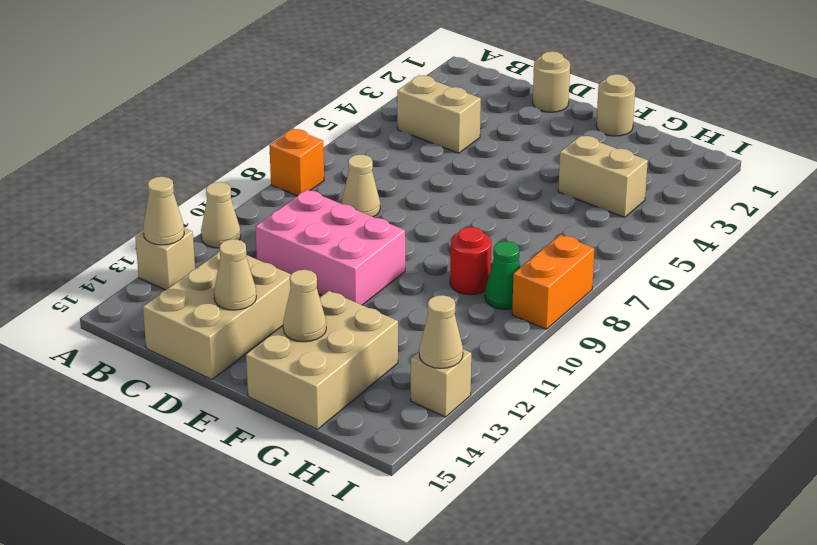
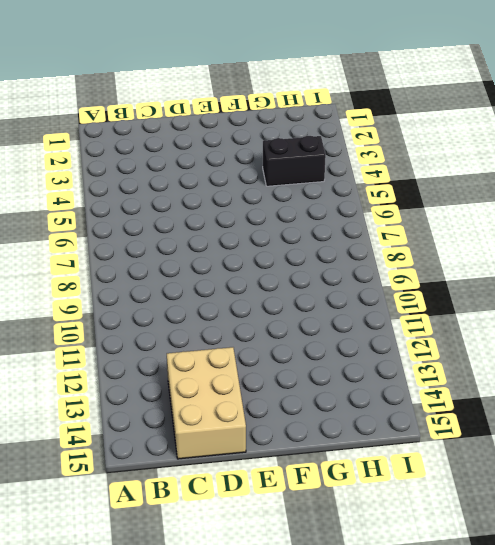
black 1x2 brick [263,136,326,186] -> tan 1x2 brick [558,136,648,217]
none -> orange 1x1 brick [269,129,324,196]
none -> tan 1x1 cone [201,182,241,248]
none -> tan 1x1 brick [135,228,195,290]

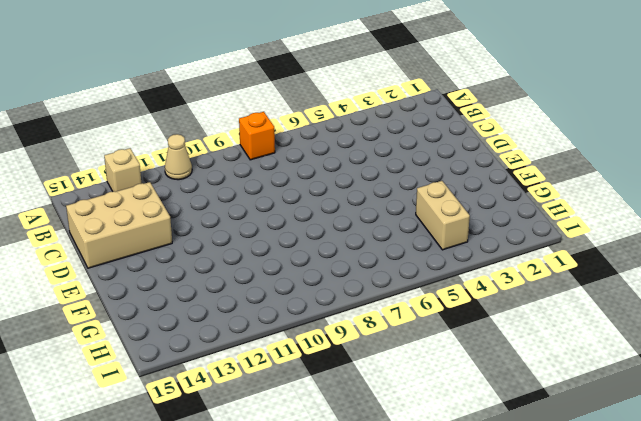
none -> tan 1x2 brick [397,75,481,153]
none -> tan 1x1 cone [342,155,380,217]
none -> pink 2x3 brick [255,190,405,305]

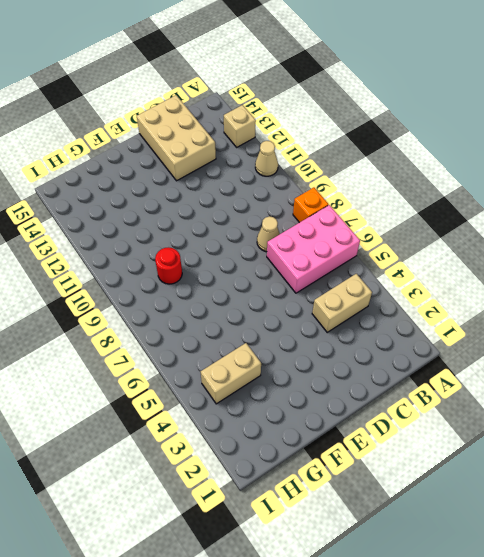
pink 2x3 brick [267,205,360,293] -> pink 2x3 brick moved to [255,190,405,305]
none -> tan 1x1 round brick [533,51,570,112]
none -> tan 1x1 round brick [596,74,635,136]
none -> tan 2x3 brick [246,291,398,429]

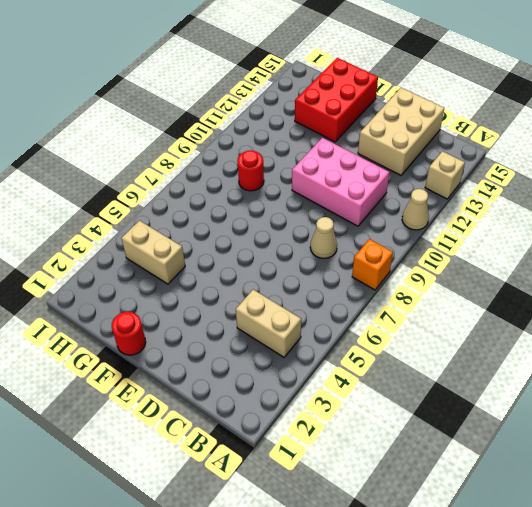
red 1x1 round brick [112,312,146,355] -> tan 1x1 round brick [596,74,635,136]
red 2x3 brick [295,58,378,142] -> tan 2x3 brick [246,291,398,429]
none -> tan 1x1 round brick [533,51,570,112]
none -> green 1x1 cone [485,241,520,310]
none -> orange 1x2 brick [512,235,594,329]

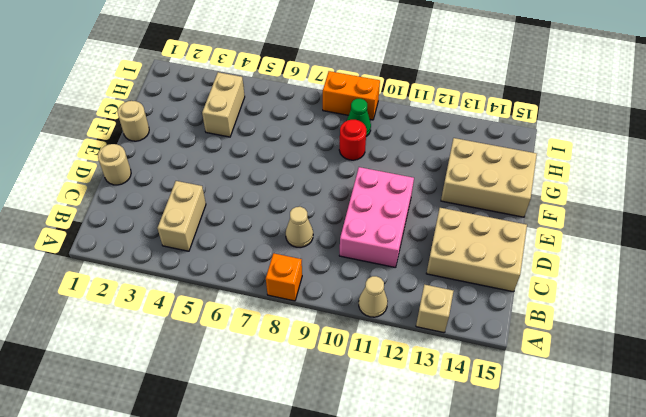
none -> tan 1x1 brick [411,349,471,417]
none -> tan 1x1 cone [143,177,184,245]
none -> tan 1x1 cone [214,239,256,310]

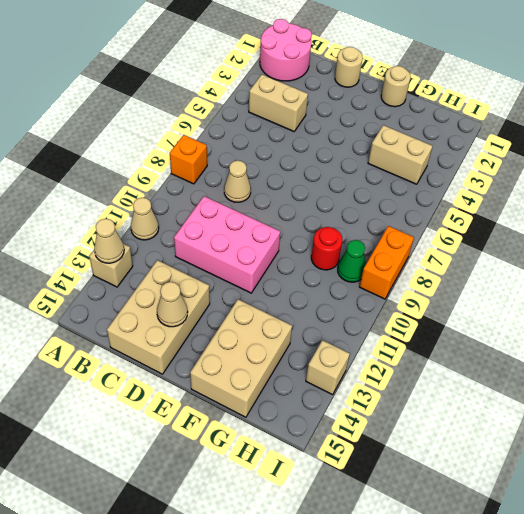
pink 2x2 round brick [260,19,312,81] -> none
none -> tan 1x1 cone [283,270,326,342]
none -> tan 1x1 cone [419,295,463,368]

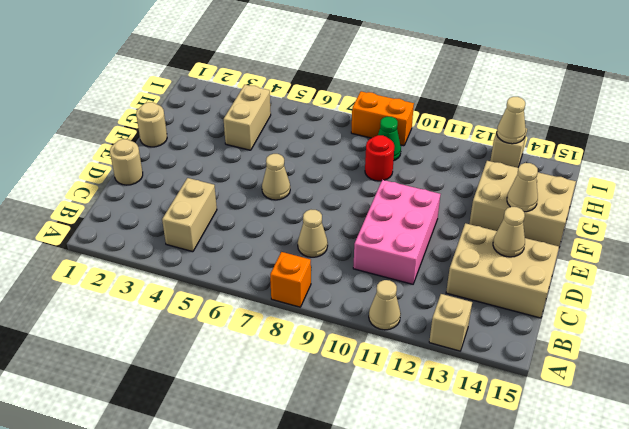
tan 1x1 cone [262,154,290,200] -> tan 1x1 cone moved to [143,177,184,245]

